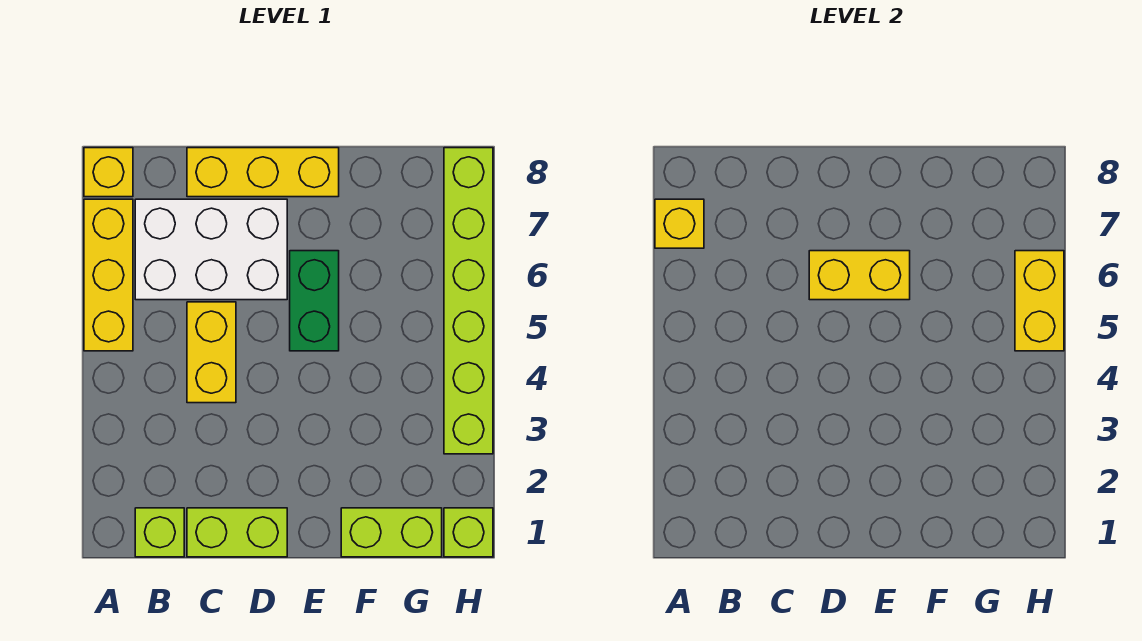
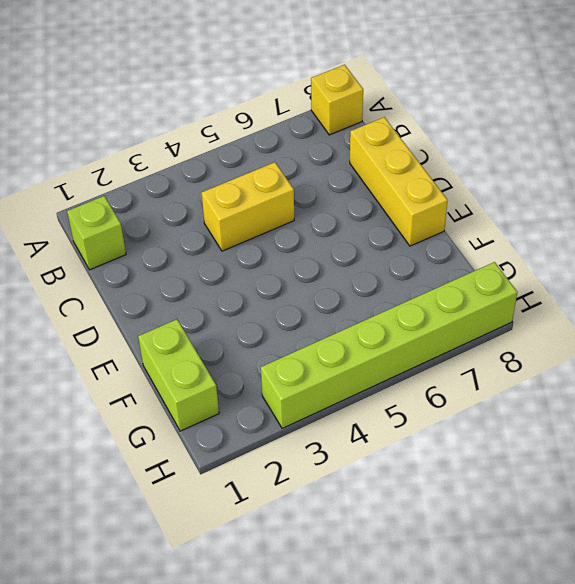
none -> yellow 1x3 brick [84,199,133,351]
none -> white 2x3 brick [135,199,287,300]
none -> lime 1x2 brick [187,508,287,557]

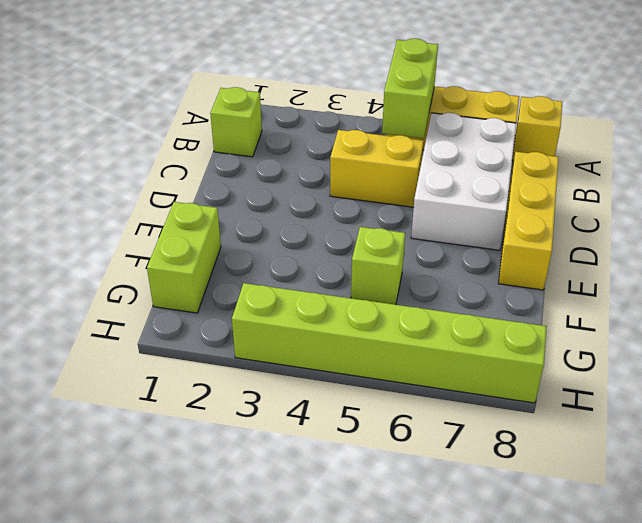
lime 1x2 brick [382,39,438,138] -> lime 1x2 brick moved to [187,508,287,557]
lime 1x1 brick [351,227,405,305] -> lime 1x1 brick moved to [444,508,493,557]
none -> green 1x2 brick [290,251,339,351]
none -> yellow 1x1 brick [655,199,704,248]
none -> yellow 1x2 brick [809,251,910,300]

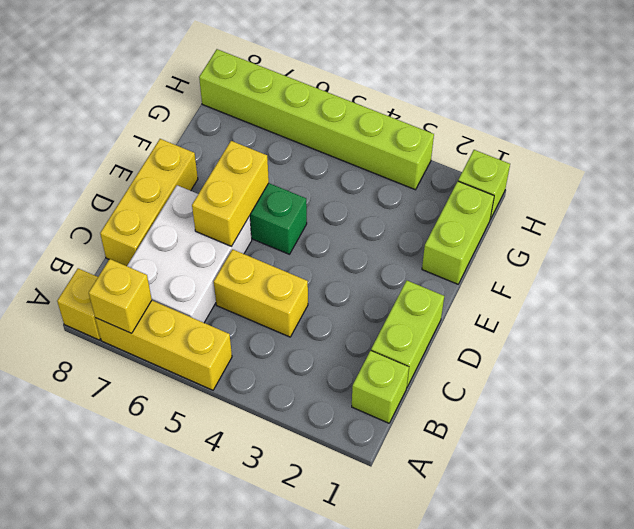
none -> yellow 1x2 brick [1015,251,1064,351]

